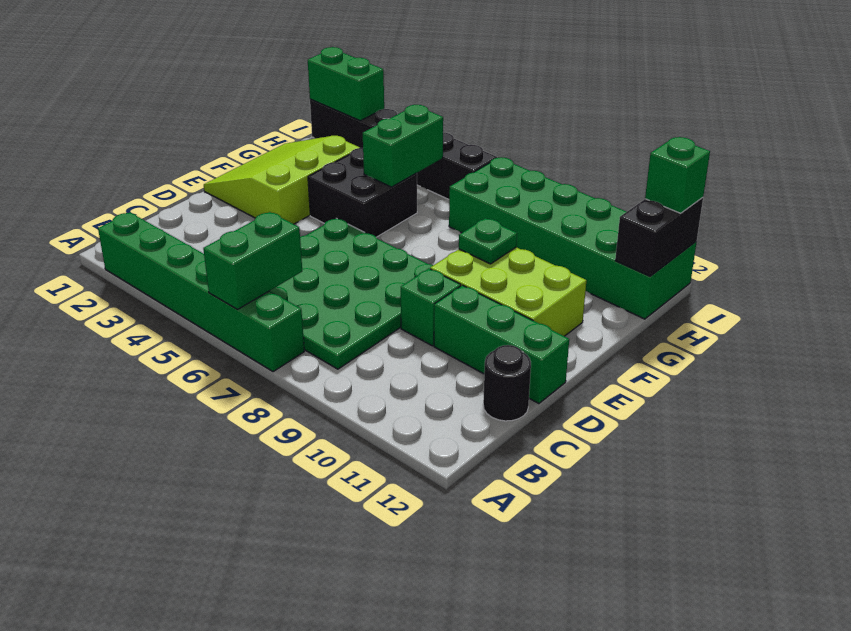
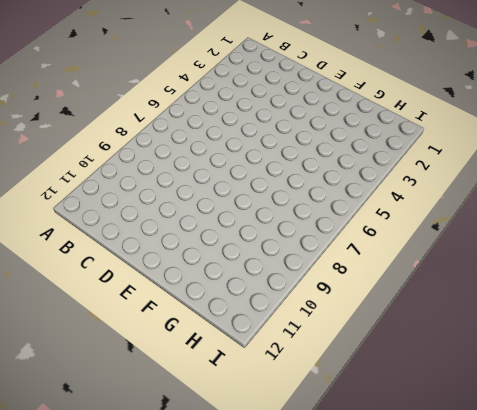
none -> green 1x6 brick [98,213,304,372]
none -> green 4x4 plate [270,218,433,369]
none -> black 1x1 round brick [483,345,531,421]

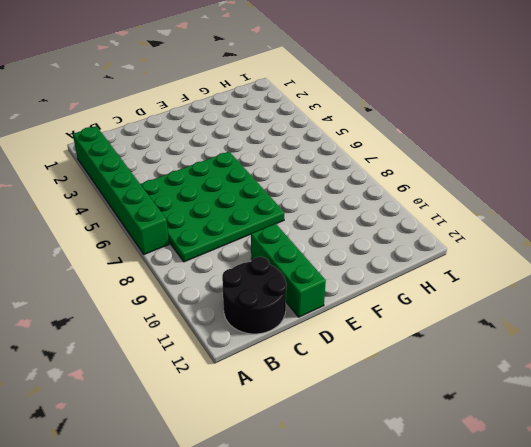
black 2x2 round brick [222,257,287,334] -> black 1x1 round brick [483,345,531,421]
none -> green 1x1 brick [401,269,461,346]
none -> lime 3x3 slope [204,136,360,224]
none -> lime 2x3 brick [430,247,586,336]

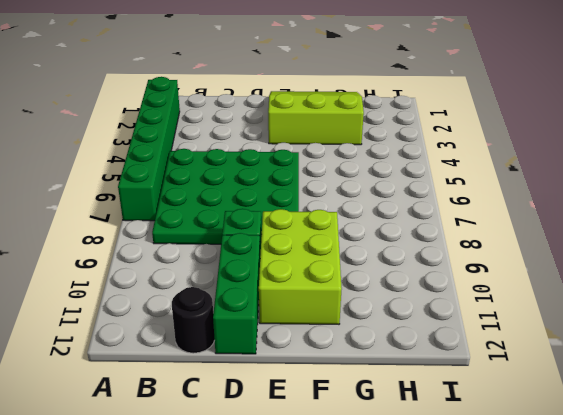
none -> black 2x2 brick [308,148,417,237]
none -> green 2x6 brick [449,157,697,319]
none -> black 1x6 brick [310,99,497,200]

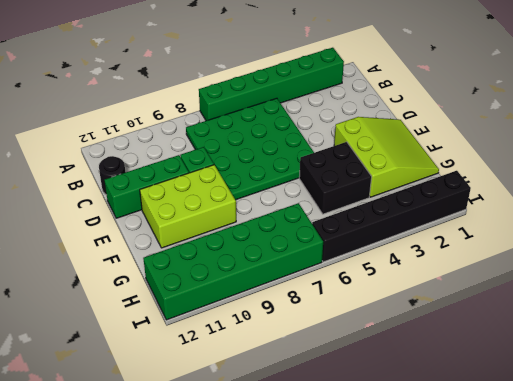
none -> green 1x2 brick [203,212,302,310]
none -> green 1x1 plate [459,218,517,264]
none -> green 1x2 brick [363,105,443,187]

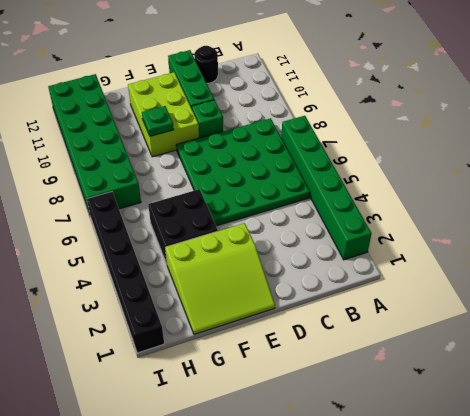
none -> green 1x2 brick [203,212,302,310]
none -> green 1x2 brick [363,105,443,187]
none -> black 1x2 brick [615,197,703,276]

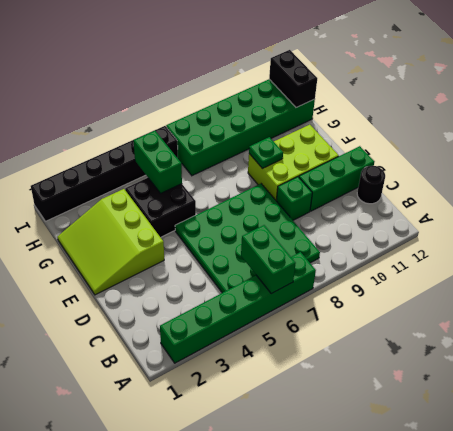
none -> green 1x2 brick [308,47,384,121]
none -> green 1x1 brick [645,137,710,213]

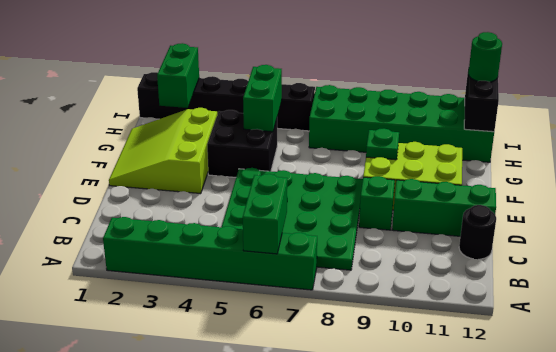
green 1x2 brick [157,43,199,108] -> green 1x2 brick turned to [308,47,384,121]
green 1x1 round brick [468,32,502,82] -> green 1x1 brick [645,137,710,213]

